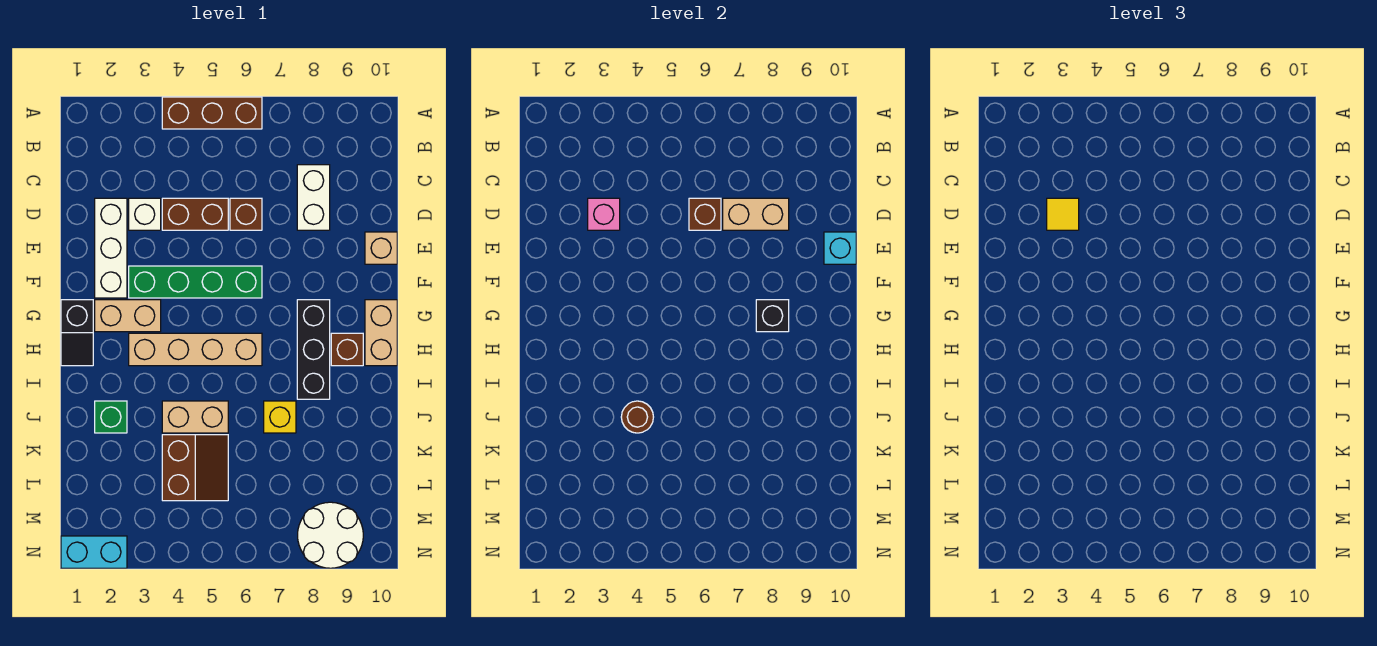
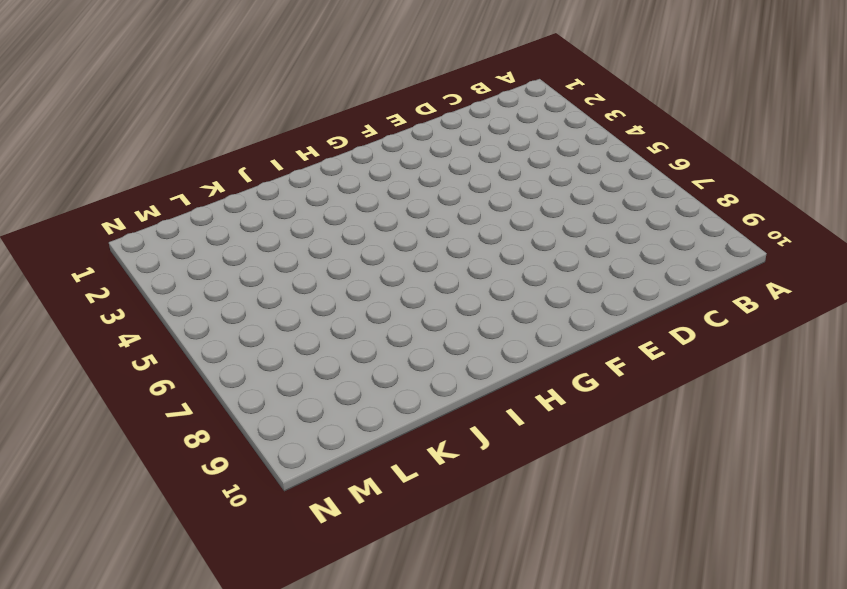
none -> brown 1x3 brick [162,97,262,129]
none -> white 1x2 brick [297,165,330,230]
none -> white 1x3 brick [95,198,127,298]

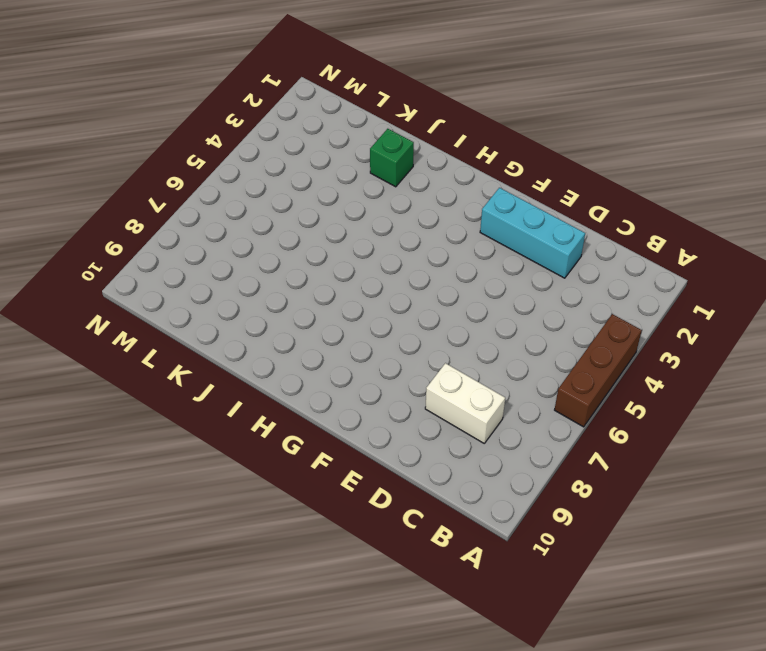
cyan 1x3 brick [480,188,585,278] -> white 1x3 brick [95,198,127,298]
none -> white 1x1 brick [129,198,161,230]
none -> brown 1x2 brick [162,198,228,230]
none -> brown 1x1 brick [230,198,262,230]

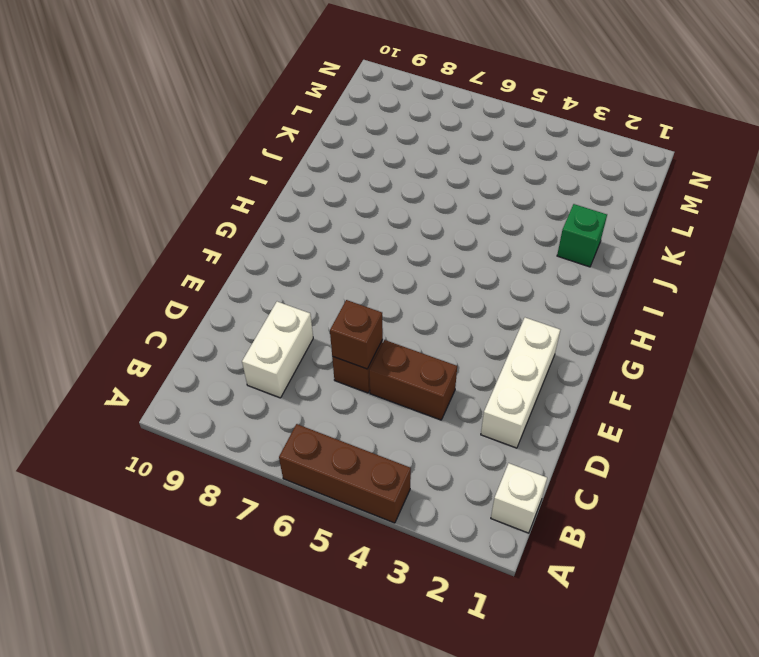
white 1x1 brick [491,463,547,533] -> white 1x1 brick moved to [129,198,161,230]
none -> tan 1x1 brick [365,232,397,264]
none -> green 1x4 brick [129,266,262,298]
none -> black 1x2 slope [61,300,93,366]

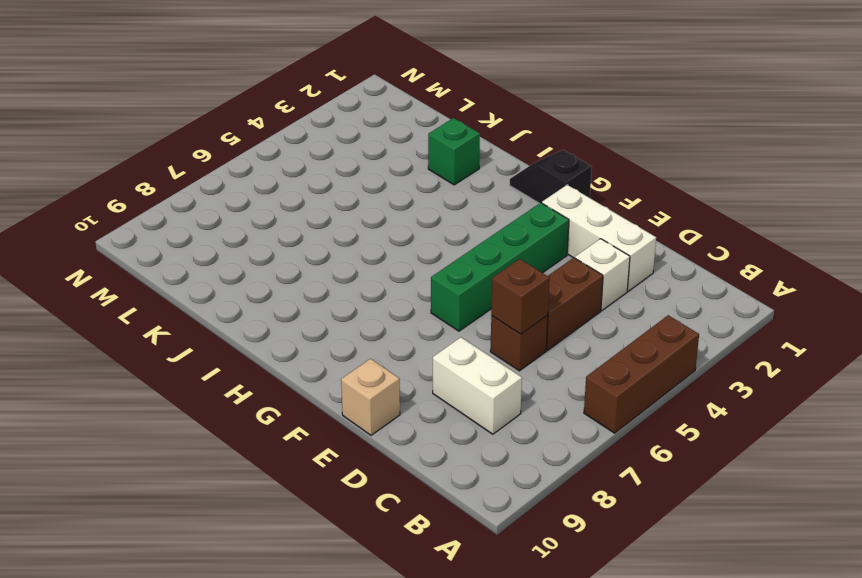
none -> tan 1x2 brick [95,300,161,332]
none -> black 1x3 brick [297,300,330,399]
none -> tan 1x2 brick [365,300,397,366]

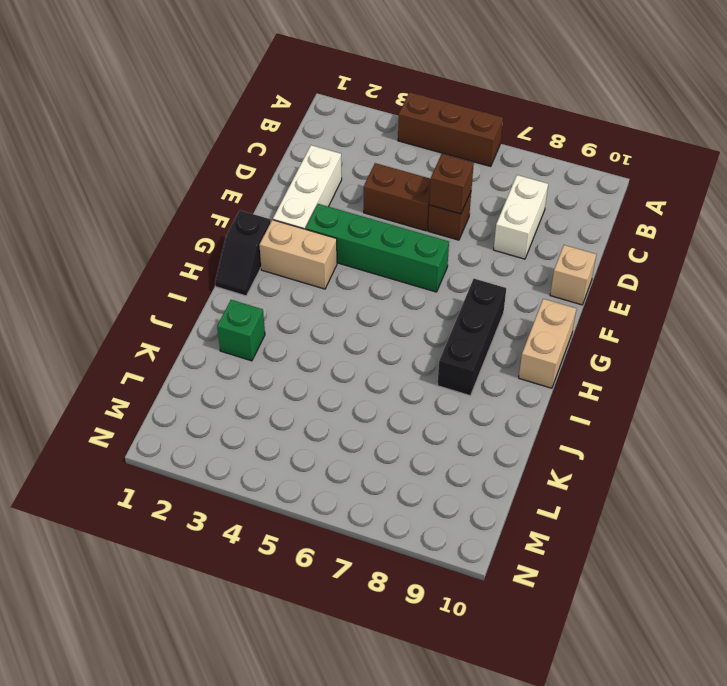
none -> white 1x1 brick [129,198,161,230]
none -> tan 1x4 brick [129,333,262,366]
none -> brown 1x1 brick [331,333,363,366]

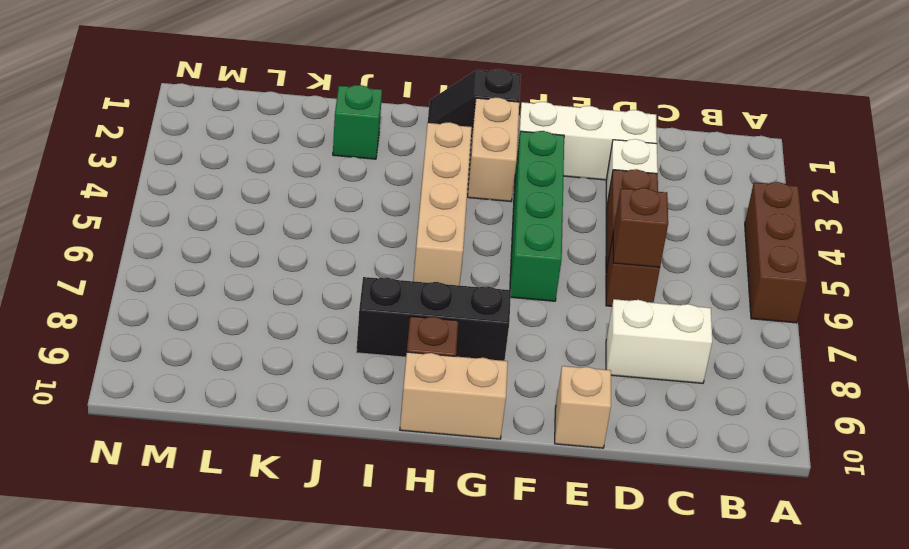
none -> tan 1x2 brick [162,401,228,433]
none -> yellow 1x1 brick [264,401,296,433]
none -> brown 2x2 slope [162,435,228,501]

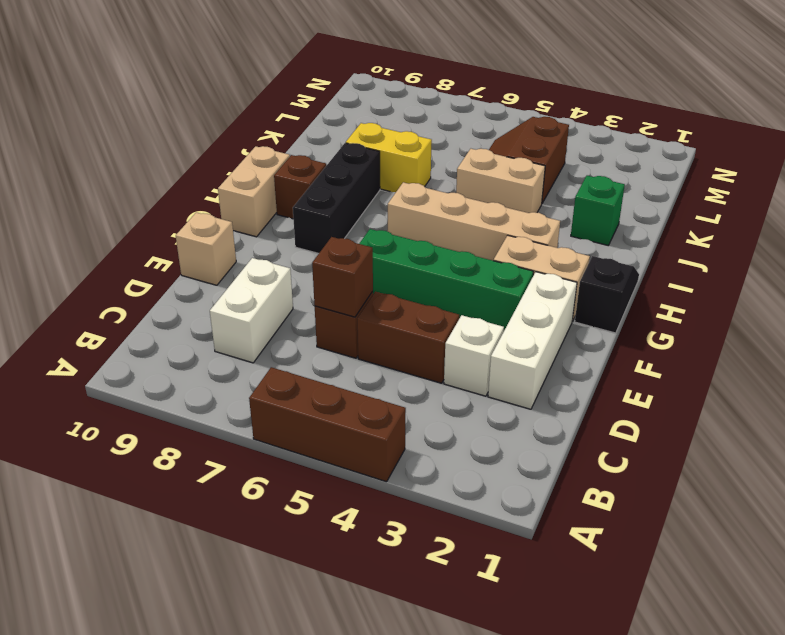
yellow 1x2 brick [346,123,432,192] -> yellow 1x1 brick [264,401,296,433]
none -> white 2x2 round brick [298,502,363,568]
none -> cyan 1x2 brick [61,536,127,568]
none -> pink 1x1 brick [588,198,620,230]

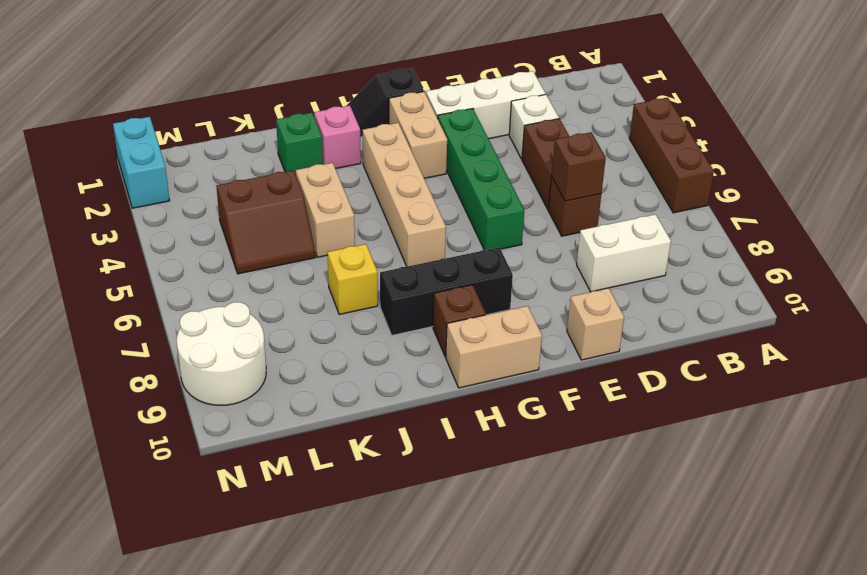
pink 1x1 brick [314,106,361,169] -> pink 1x1 brick moved to [588,198,620,230]
none -> tan 1x2 brick [723,198,789,230]
none -> cyan 1x1 brick [824,232,856,264]
none -> black 1x1 brick [756,300,789,332]

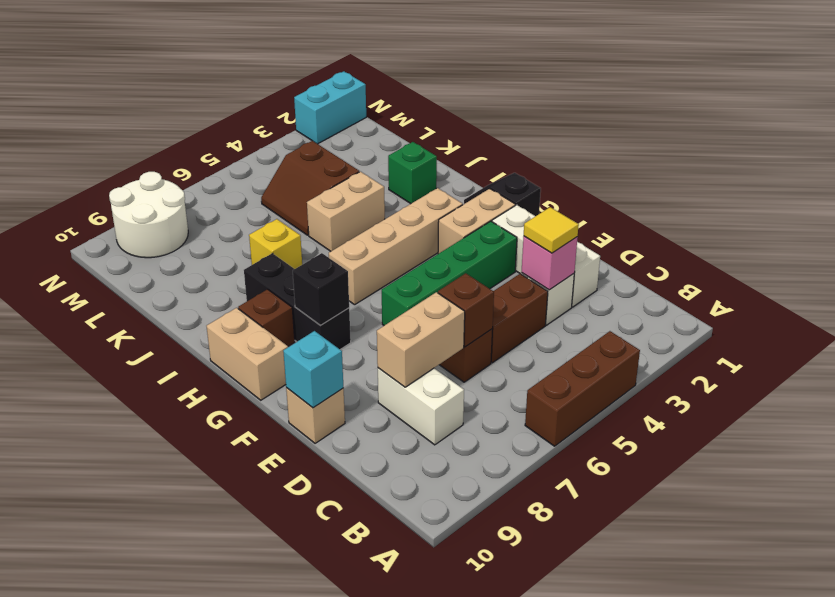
none -> brown 1x1 round brick [621,401,653,433]

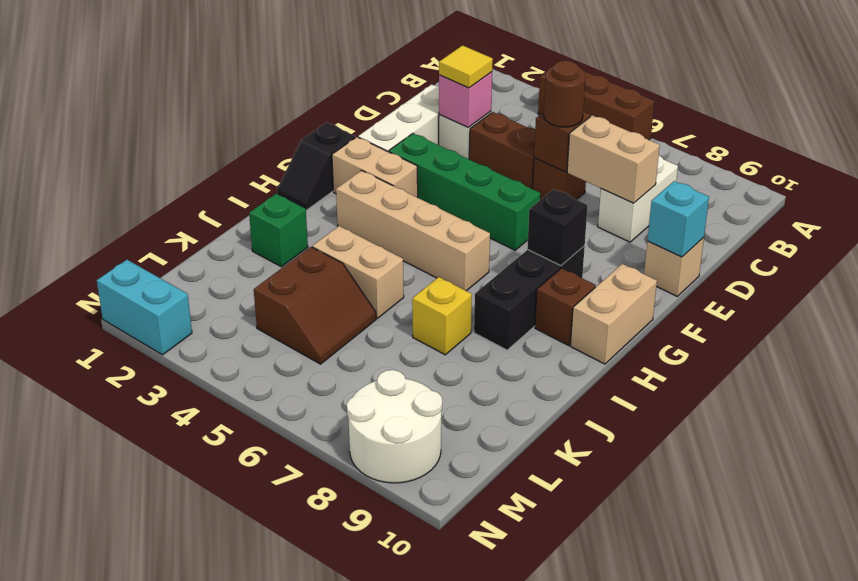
brown 1x1 round brick [544,61,586,127] -> brown 1x1 round brick moved to [621,401,653,433]

